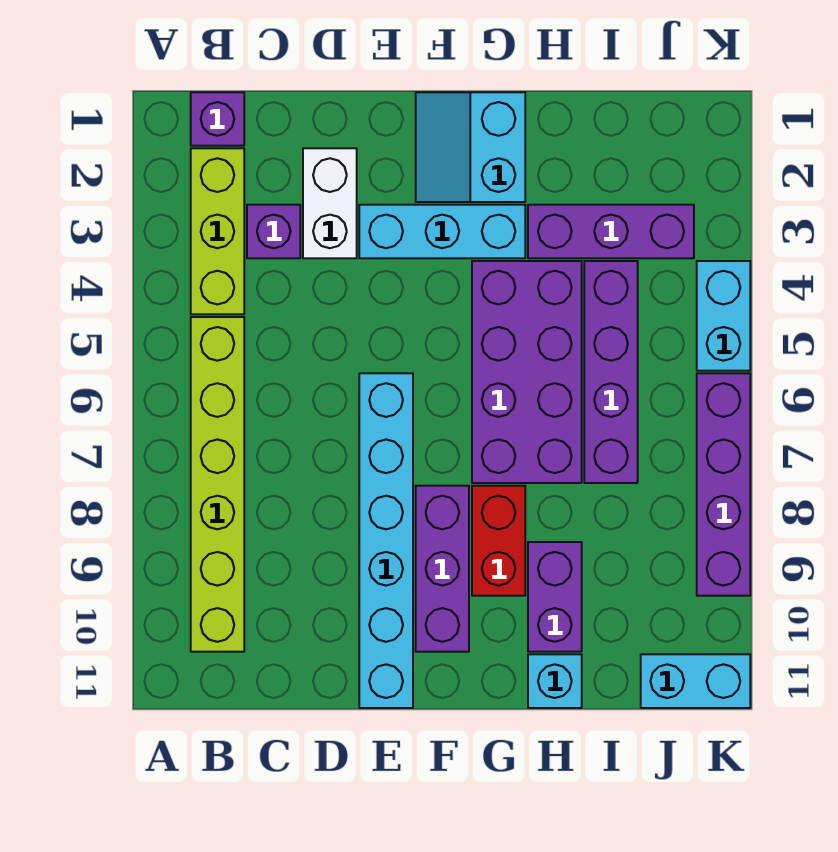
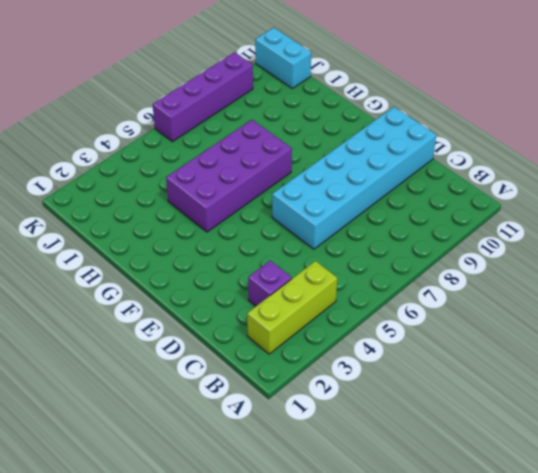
cyan 2x6 brick [272,107,436,249] -> cyan 1x6 brick [359,373,413,708]
none -> purple 1x1 brick [191,92,244,146]
none -> lime 1x6 brick [191,317,244,652]
none -> white 1x2 brick [303,148,357,258]

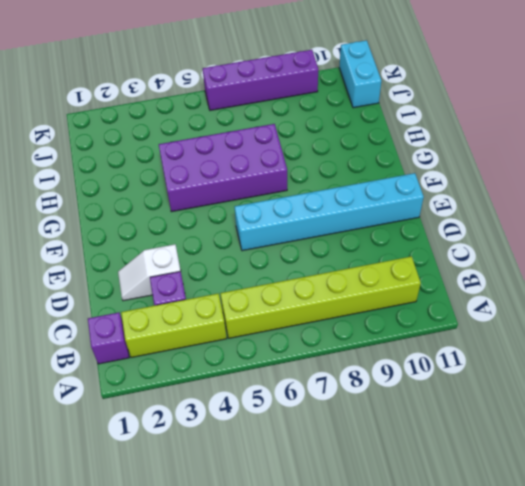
white 1x2 slope [118,244,181,301] -> white 1x2 brick [303,148,357,258]
none -> cyan 1x3 brick [359,205,525,258]
none -> cyan 2x2 slope [416,92,525,202]
none -> purple 1x3 brick [416,486,469,652]

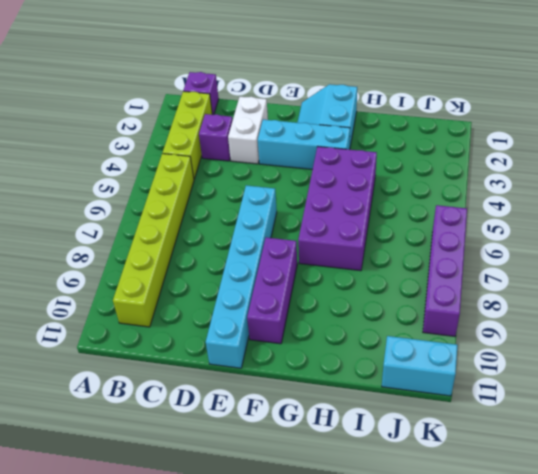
none -> red 1x2 brick [472,486,525,596]
none -> purple 1x3 brick [528,205,694,258]
none -> purple 1x2 brick [528,542,582,652]

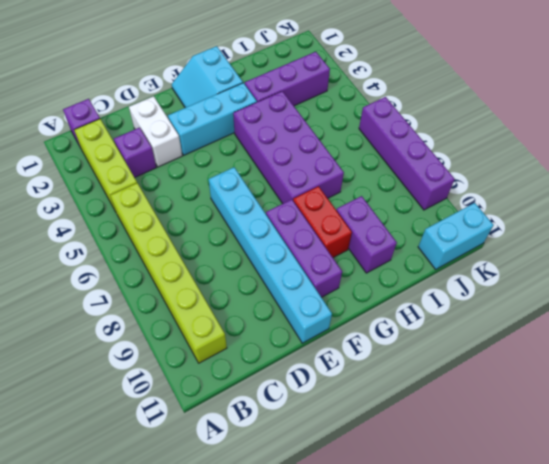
none -> cyan 1x1 brick [528,654,582,708]
none -> purple 1x4 brick [584,261,638,483]
none -> cyan 1x2 brick [697,261,750,371]

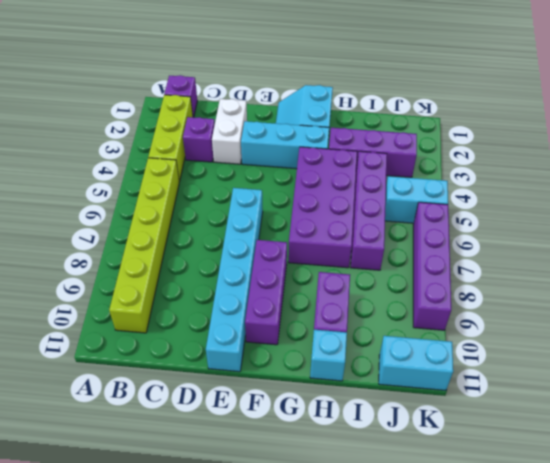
cyan 1x2 brick [385,176,448,223] -> cyan 1x2 brick turned to [697,261,750,371]
none -> red 1x2 brick [472,486,525,596]

